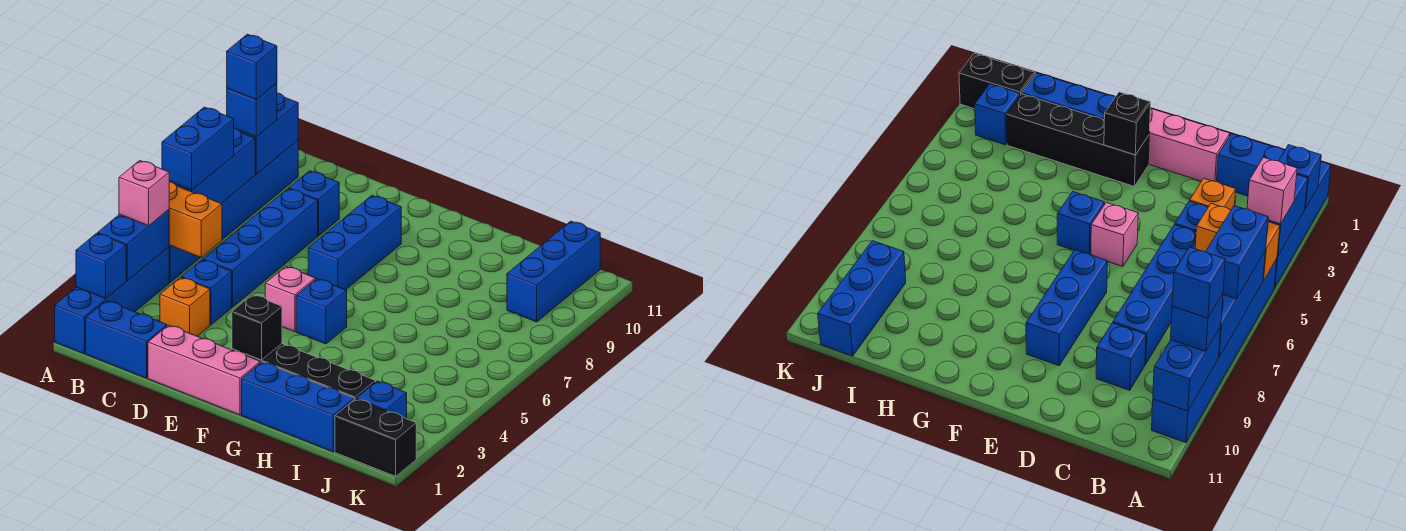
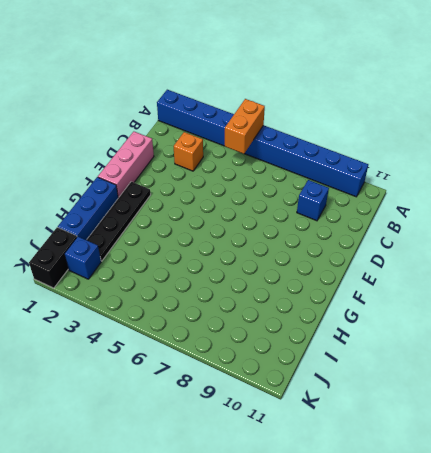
black 1x4 plate [87,182,151,261] -> black 1x4 brick [232,344,375,400]
none -> blue 1x2 brick [86,301,167,378]
none -> blue 1x1 brick [181,260,232,325]
none -> blue 1x4 brick [203,189,318,307]

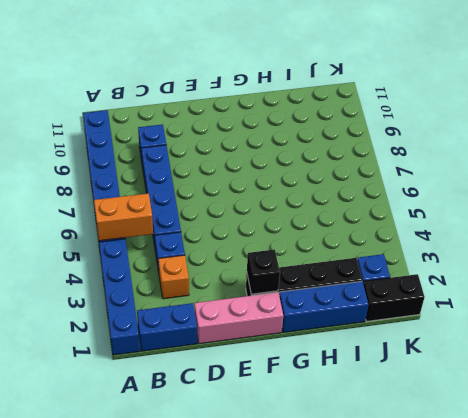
none -> pink 1x1 brick [265,267,315,332]
none -> blue 1x3 brick [308,196,401,290]
none -> blue 1x1 brick [296,279,347,344]

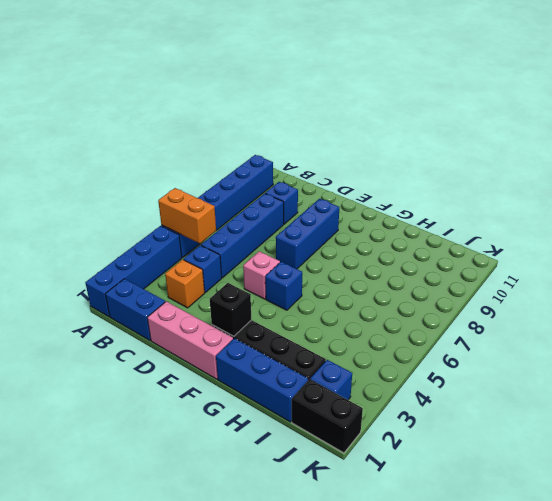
none -> blue 1x3 brick [507,221,600,322]
none -> blue 1x1 brick [76,233,126,299]
none -> blue 1x2 brick [98,210,169,281]

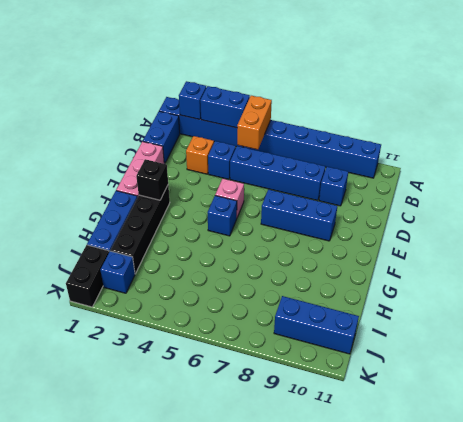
none -> blue 1x3 brick [176,129,255,203]
none -> blue 1x2 brick [240,93,298,174]
none -> pink 1x1 brick [119,160,169,226]

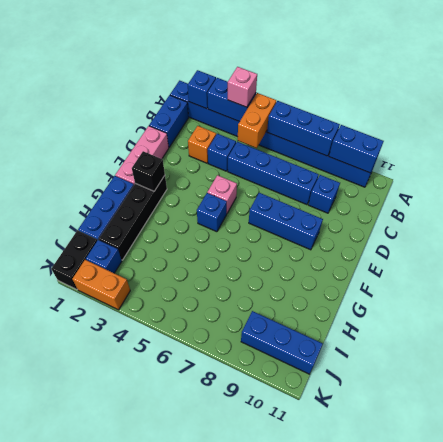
orange 1x2 brick [72,260,130,310] -> none
none -> blue 1x2 brick [162,107,234,190]
none -> blue 1x1 brick [227,83,277,137]
none -> blue 1x1 brick [227,34,277,100]

